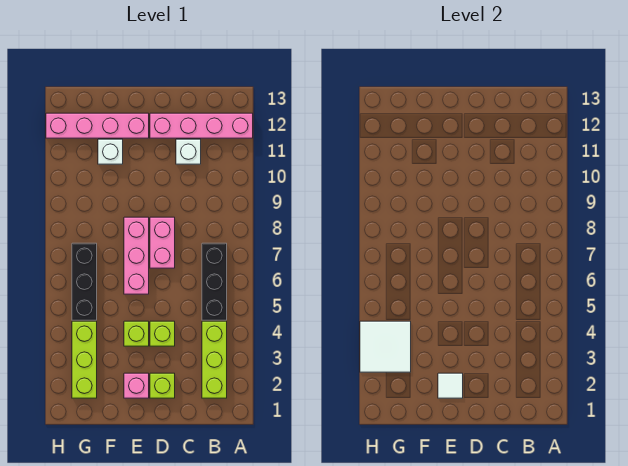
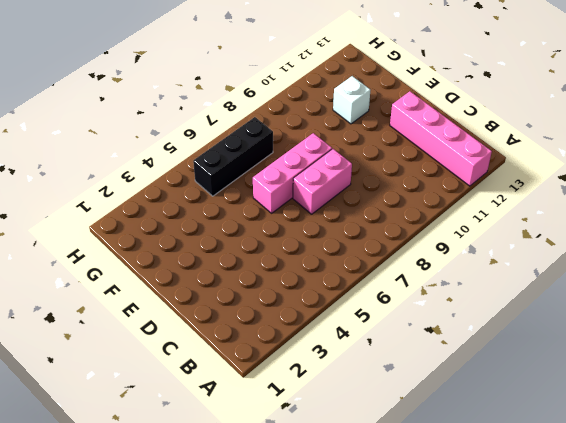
none -> lime 1x3 brick [202,321,227,398]
none -> black 1x3 brick [202,243,227,320]
none -> white 1x1 brick [176,139,201,164]

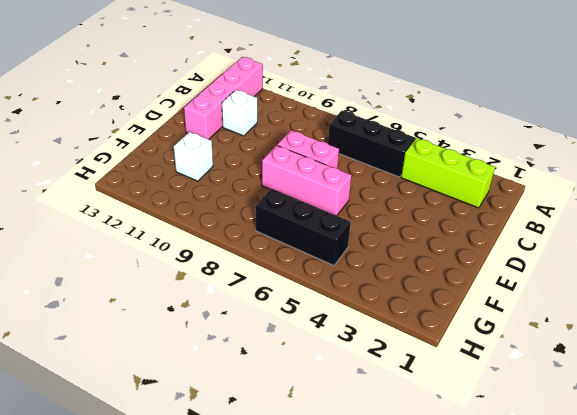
none -> lime 1x1 brick [150,373,175,398]
none -> lime 1x1 brick [150,321,175,346]
none -> pink 1x1 brick [124,373,149,398]

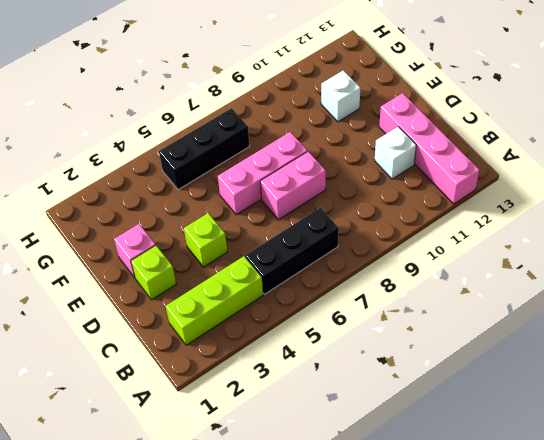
none -> lime 1x1 brick [124,321,149,346]
none -> pink 1x4 brick [46,113,149,138]
none -> lime 1x3 brick [72,321,97,398]

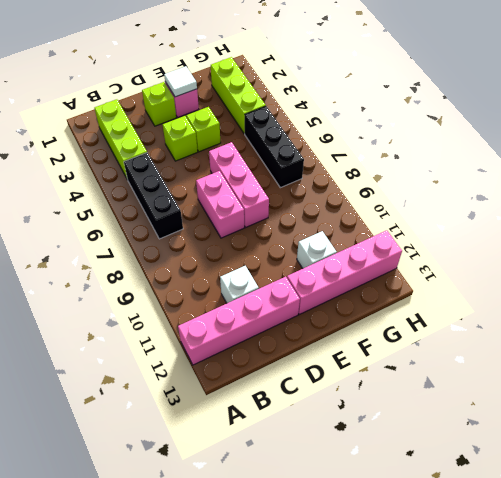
none -> white 2x2 tile [360,321,411,372]

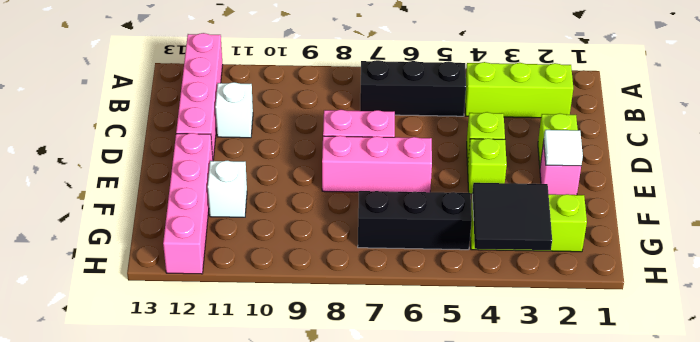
black 2x2 tile [472,183,552,250] -> white 2x2 tile [360,321,411,372]

